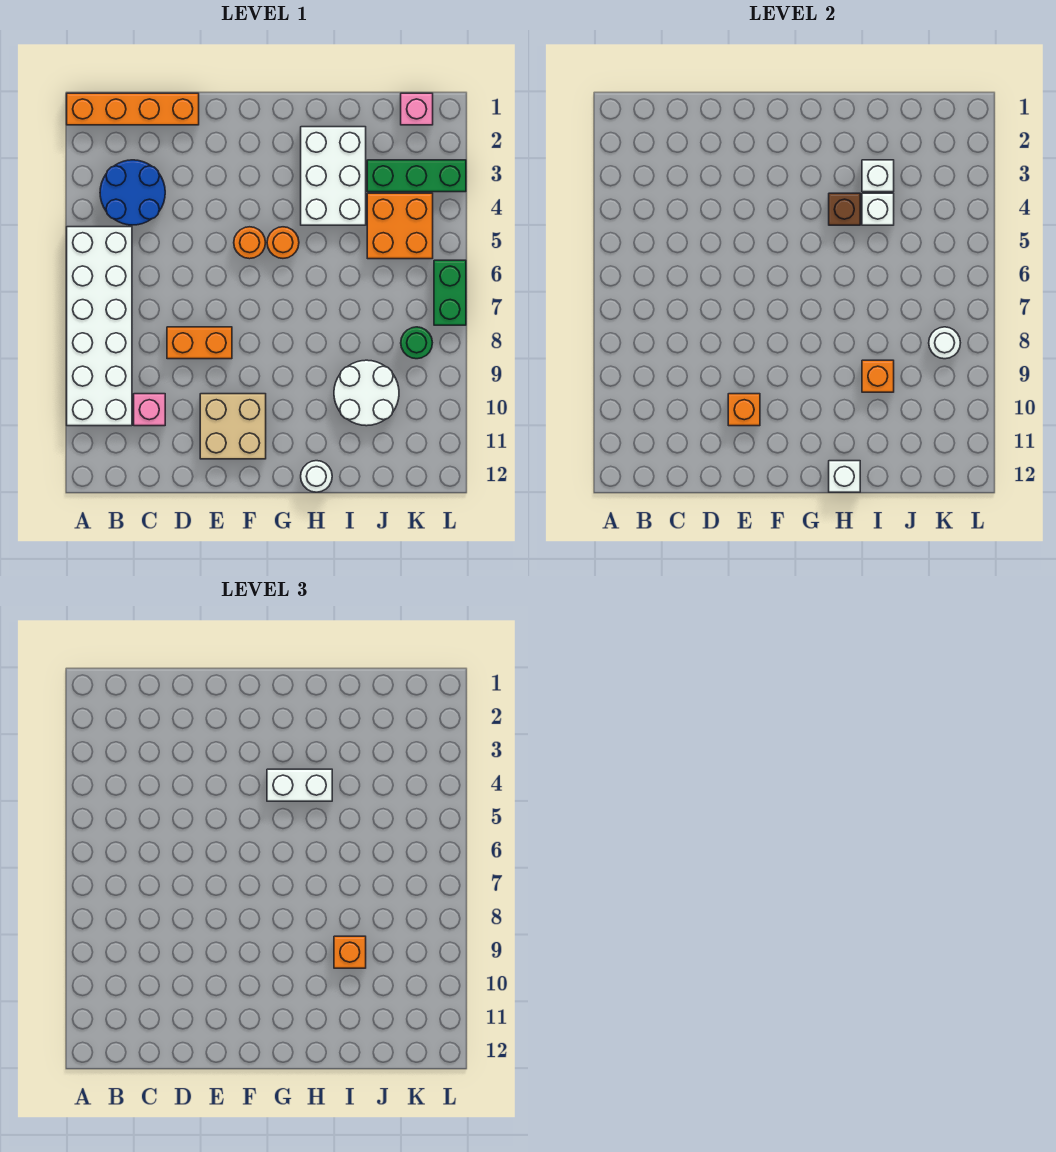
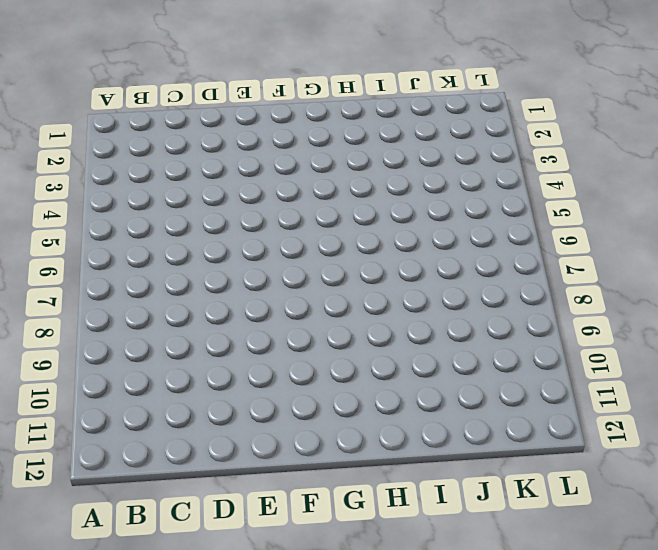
none -> orange 1x4 brick [67,93,199,125]
none -> white 2x6 brick [67,227,132,426]
none -> blue 2x2 round brick [100,160,165,225]

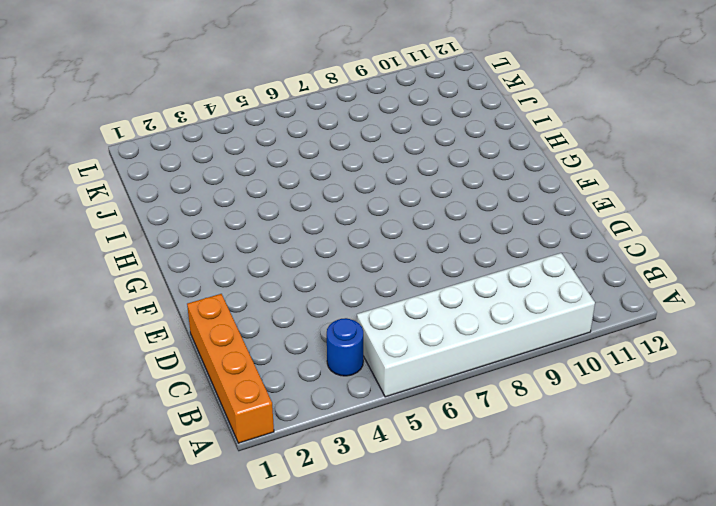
blue 1x1 round brick [327,318,363,376] -> blue 2x2 round brick [100,160,165,225]
none -> pink 1x1 brick [134,394,165,426]
none -> orange 1x2 brick [167,327,232,359]
none -> tan 2x2 brick [200,394,266,459]

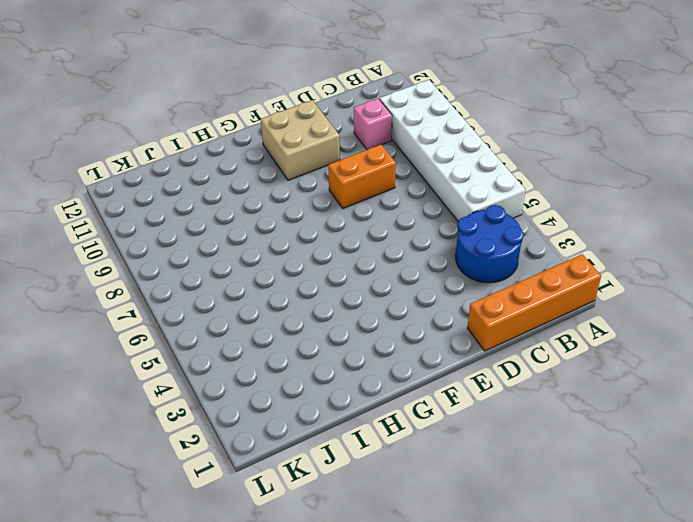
none -> orange 1x1 round brick [234,227,266,259]
none -> orange 1x1 round brick [267,227,299,258]
none -> white 2x3 brick [301,127,366,225]

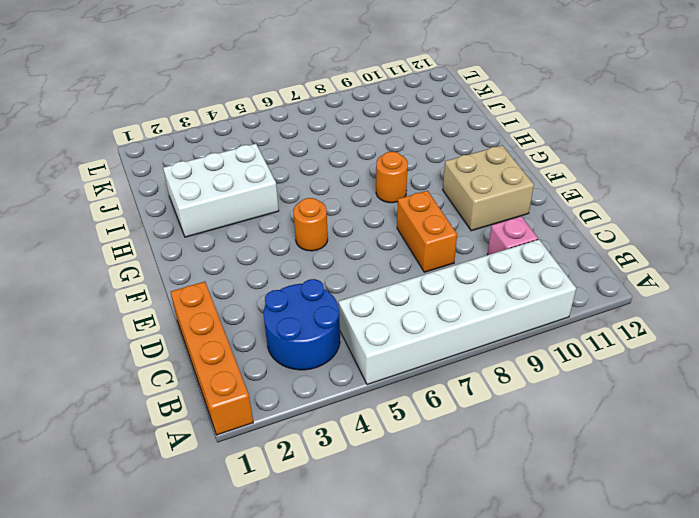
orange 1x1 round brick [376,152,408,203] -> orange 1x1 round brick moved to [267,227,299,258]
none -> white 1x1 round brick [301,461,332,492]
none -> white 2x2 round brick [334,360,399,426]
none -> green 1x3 brick [367,160,466,192]

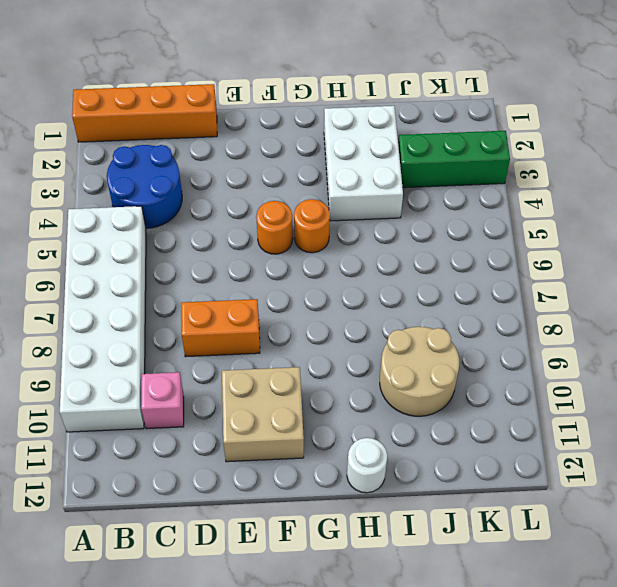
tan 2x2 round brick [380,327,459,416] -> white 2x2 round brick [334,360,399,426]
none -> orange 2x2 brick [367,193,433,259]
none -> pink 1x1 brick [401,93,433,125]
none -> green 1x1 round brick [401,327,432,359]

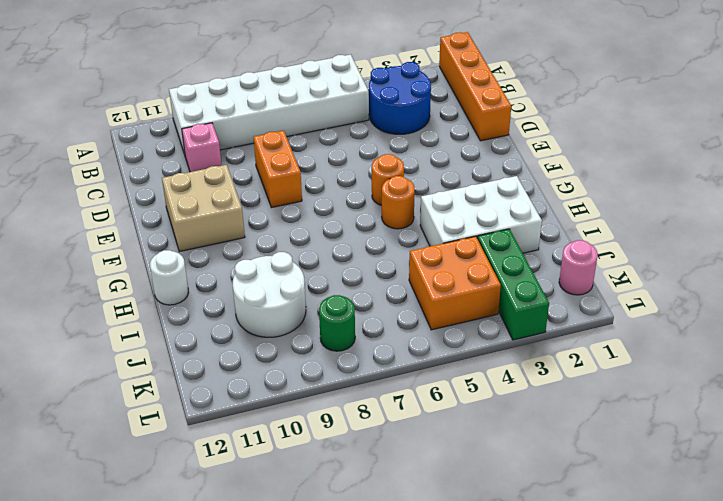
pink 1x1 round brick [559,240,598,295] -> pink 1x1 brick [401,93,433,125]
none -> green 1x2 brick [434,260,466,325]
none -> orange 1x1 brick [728,394,760,426]
none -> brown 1x1 brick [829,193,860,225]

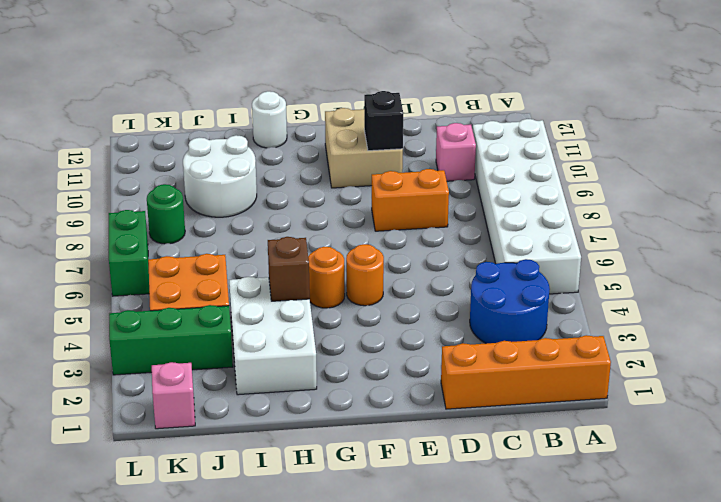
black 1x1 brick [364,91,403,151] -> orange 1x1 brick [728,394,760,426]
none -> white 1x1 brick [829,461,860,492]
none -> white 1x1 brick [862,160,894,192]
none -> white 1x1 brick [862,193,894,225]

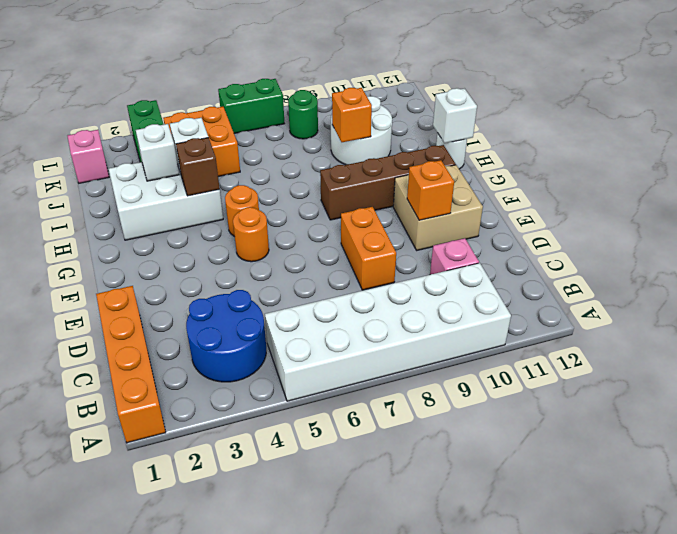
brown 1x4 brick [320,145,456,220] -> none
none -> white 1x1 round brick [929,327,960,359]
none -> white 1x2 brick [267,769,332,801]
none -> orange 1x1 brick [334,936,366,968]

